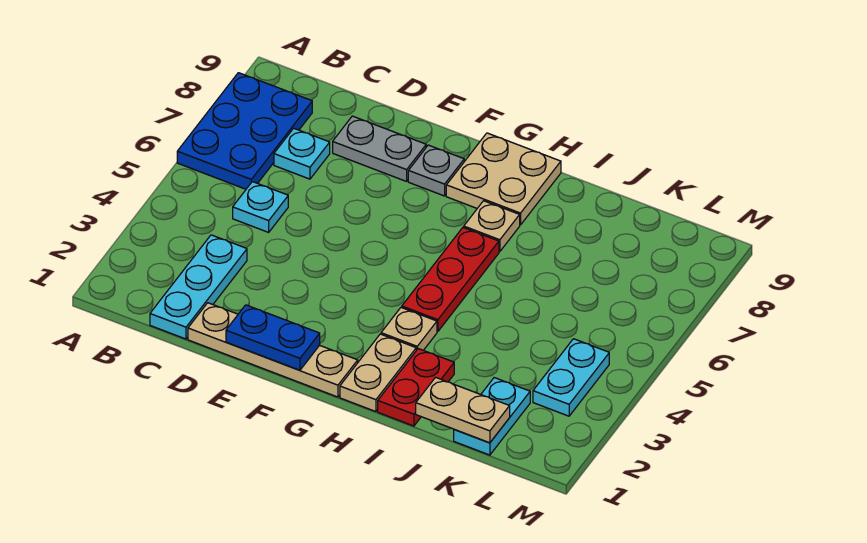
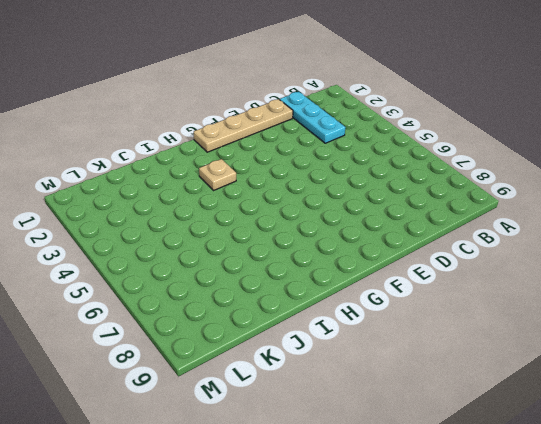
none -> blue 2x3 plate [177,73,312,189]
none -> cyan 1x1 plate [233,182,288,232]
none -> cyan 1x1 plate [274,128,330,179]

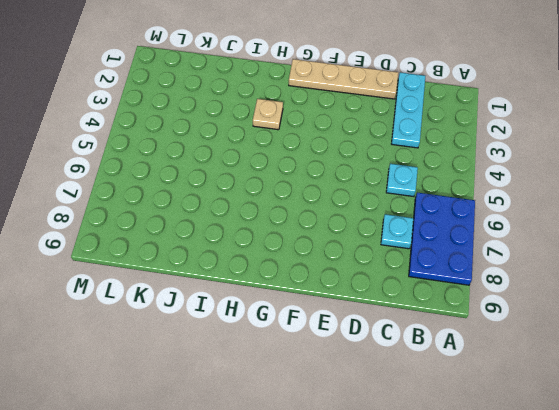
none -> grey 1x2 plate [333,116,426,181]
none -> grey 1x1 plate [408,145,464,196]
none -> tan 2x2 plate [446,133,561,225]

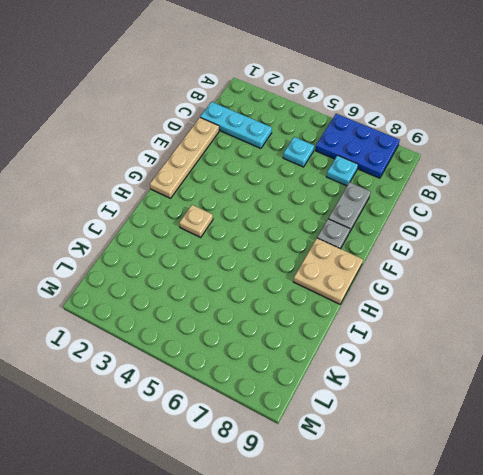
none -> tan 1x2 plate [340,334,416,412]
none -> red 1x3 plate [402,227,499,332]
none -> tan 1x1 plate [464,201,520,252]

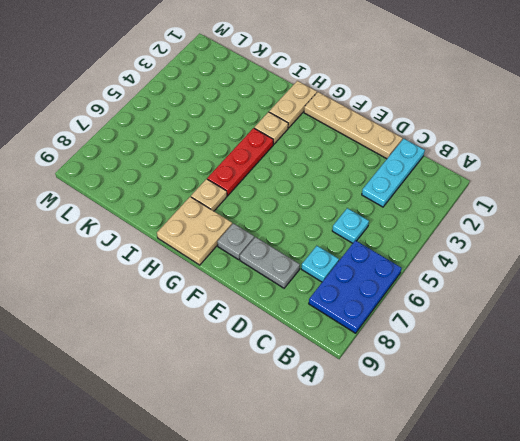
none -> red 1x2 plate [378,349,454,426]
none -> cyan 1x2 plate [454,378,530,455]
none -> cyan 1x2 plate [533,339,609,416]

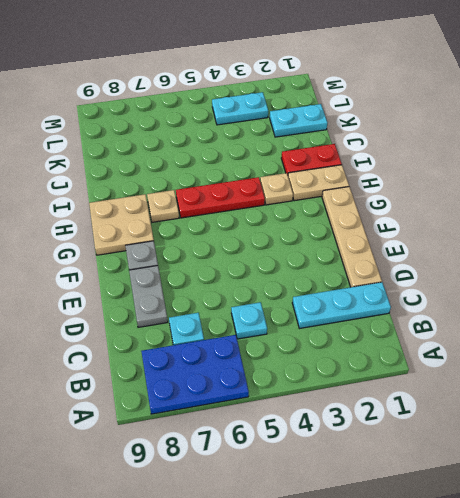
none -> blue 1x2 plate [226,305,320,370]
none -> tan 1x2 plate [416,377,510,443]

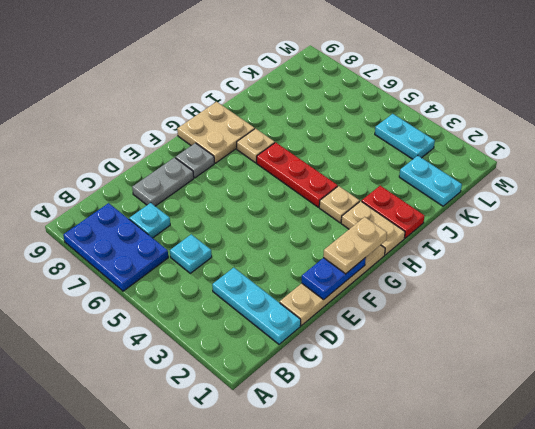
tan 1x2 plate [323,217,387,274] -> tan 1x2 plate moved to [416,377,510,443]

